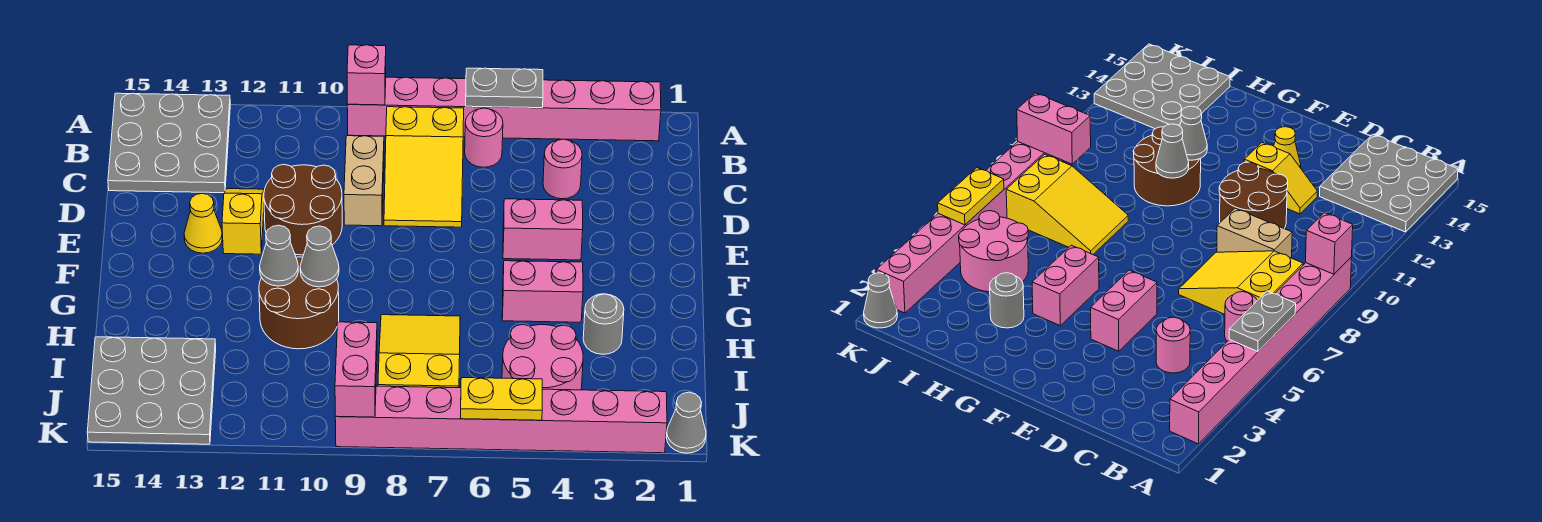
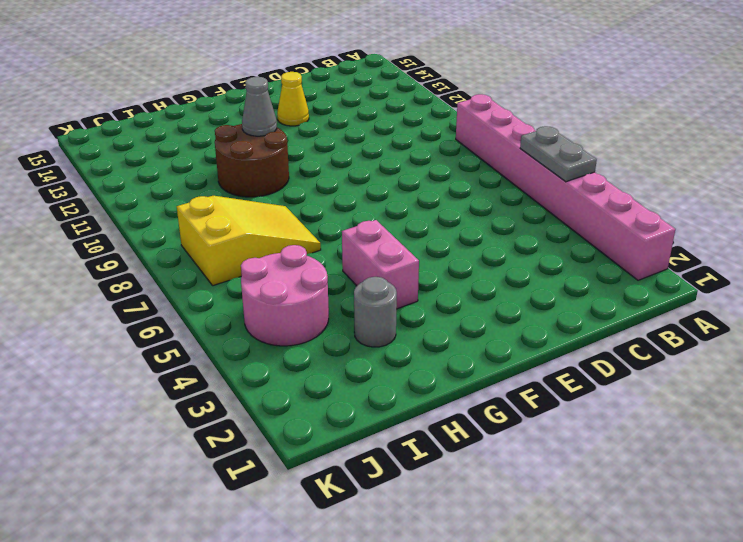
none -> grey 3x3 plate [108,93,230,193]
none -> pink 1x1 round brick [465,108,503,167]
none -> yellow 2x3 slope [384,107,464,227]

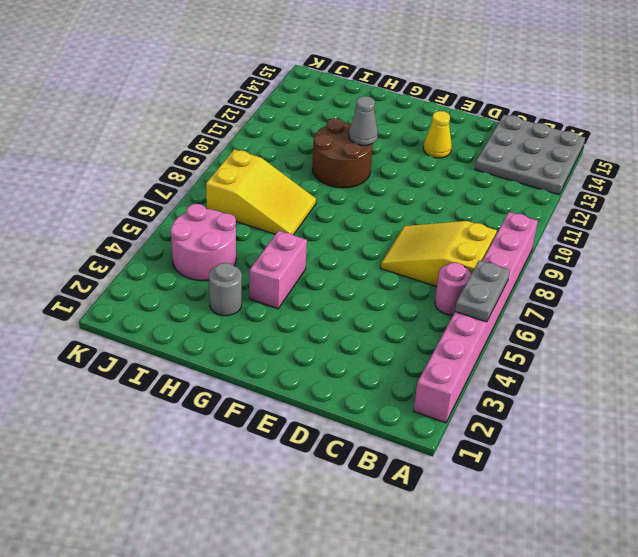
none -> pink 1x1 round brick [543,139,582,199]
none -> tan 1x2 brick [344,136,384,226]
none -> brown 2x2 round brick [264,165,342,255]

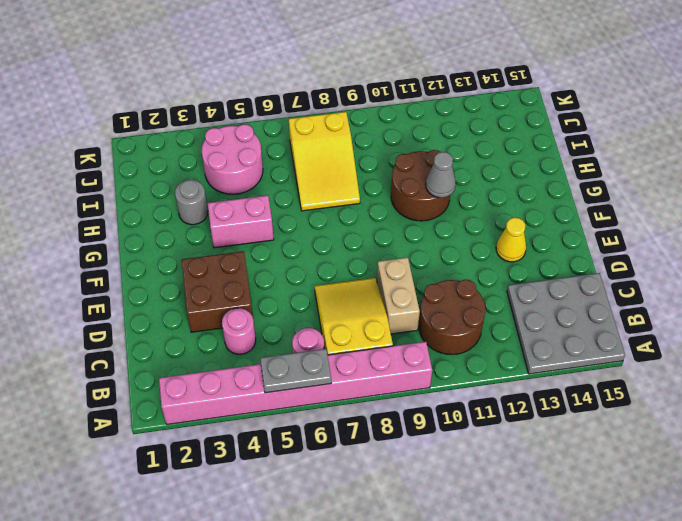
brown 2x2 round brick [419,279,485,355] -> brown 2x2 round brick moved to [264,165,342,255]
brown 2x2 brick [182,251,253,332] -> pink 1x2 brick [503,199,583,260]
none -> yellow 1x2 slope [222,189,264,254]
none -> grey 3x3 plate [87,337,216,444]
none -> grey 1x1 cone [666,392,706,453]

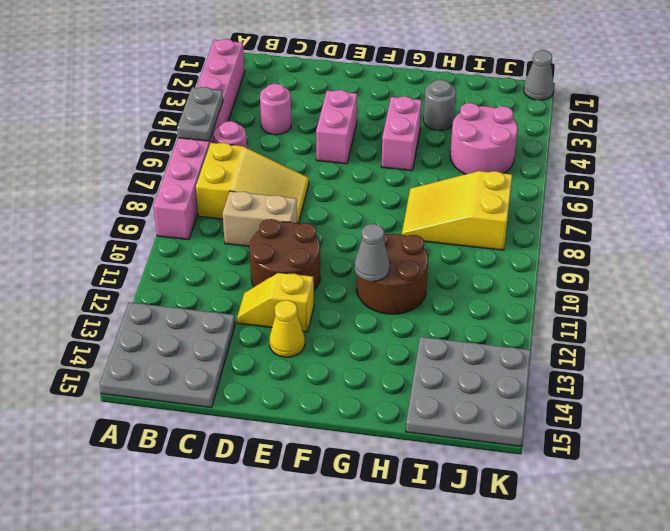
none -> pink 1x8 brick [335,386,667,453]
none -> pink 1x1 brick [347,45,386,105]
none -> grey 1x1 cone [300,226,339,287]

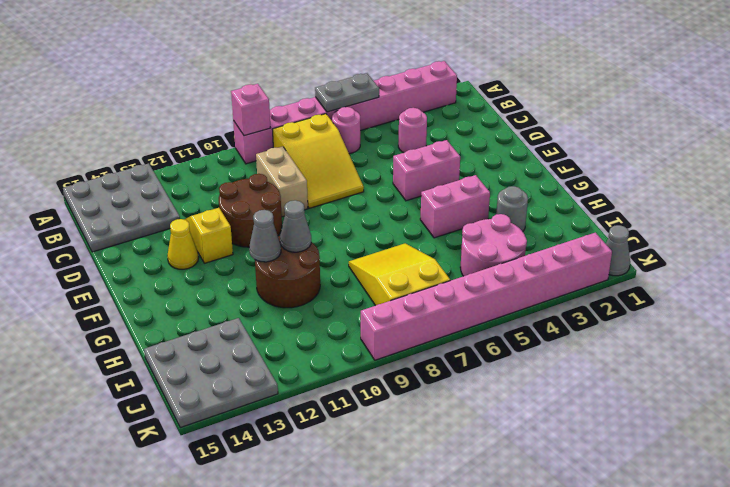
none -> pink 1x2 brick [335,322,377,417]
none -> yellow 1x2 plate [461,378,542,420]

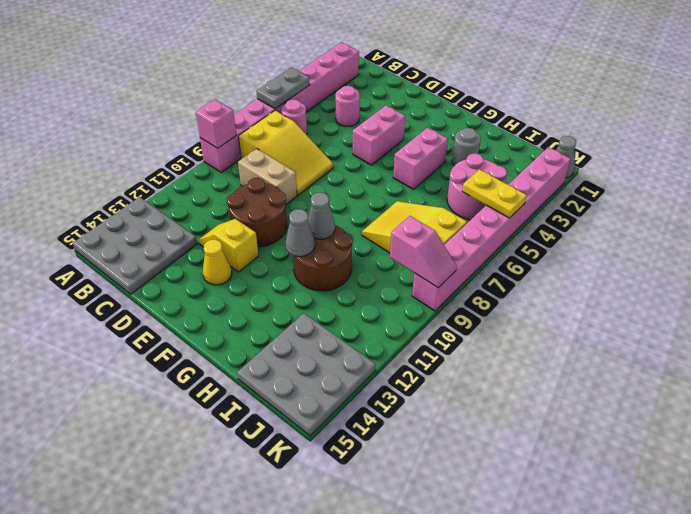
yellow 1x2 plate [462,169,527,218] -> yellow 1x2 plate turned to [461,378,542,420]
pink 1x2 slope [390,216,457,288] -> pink 1x2 brick [335,322,377,417]

